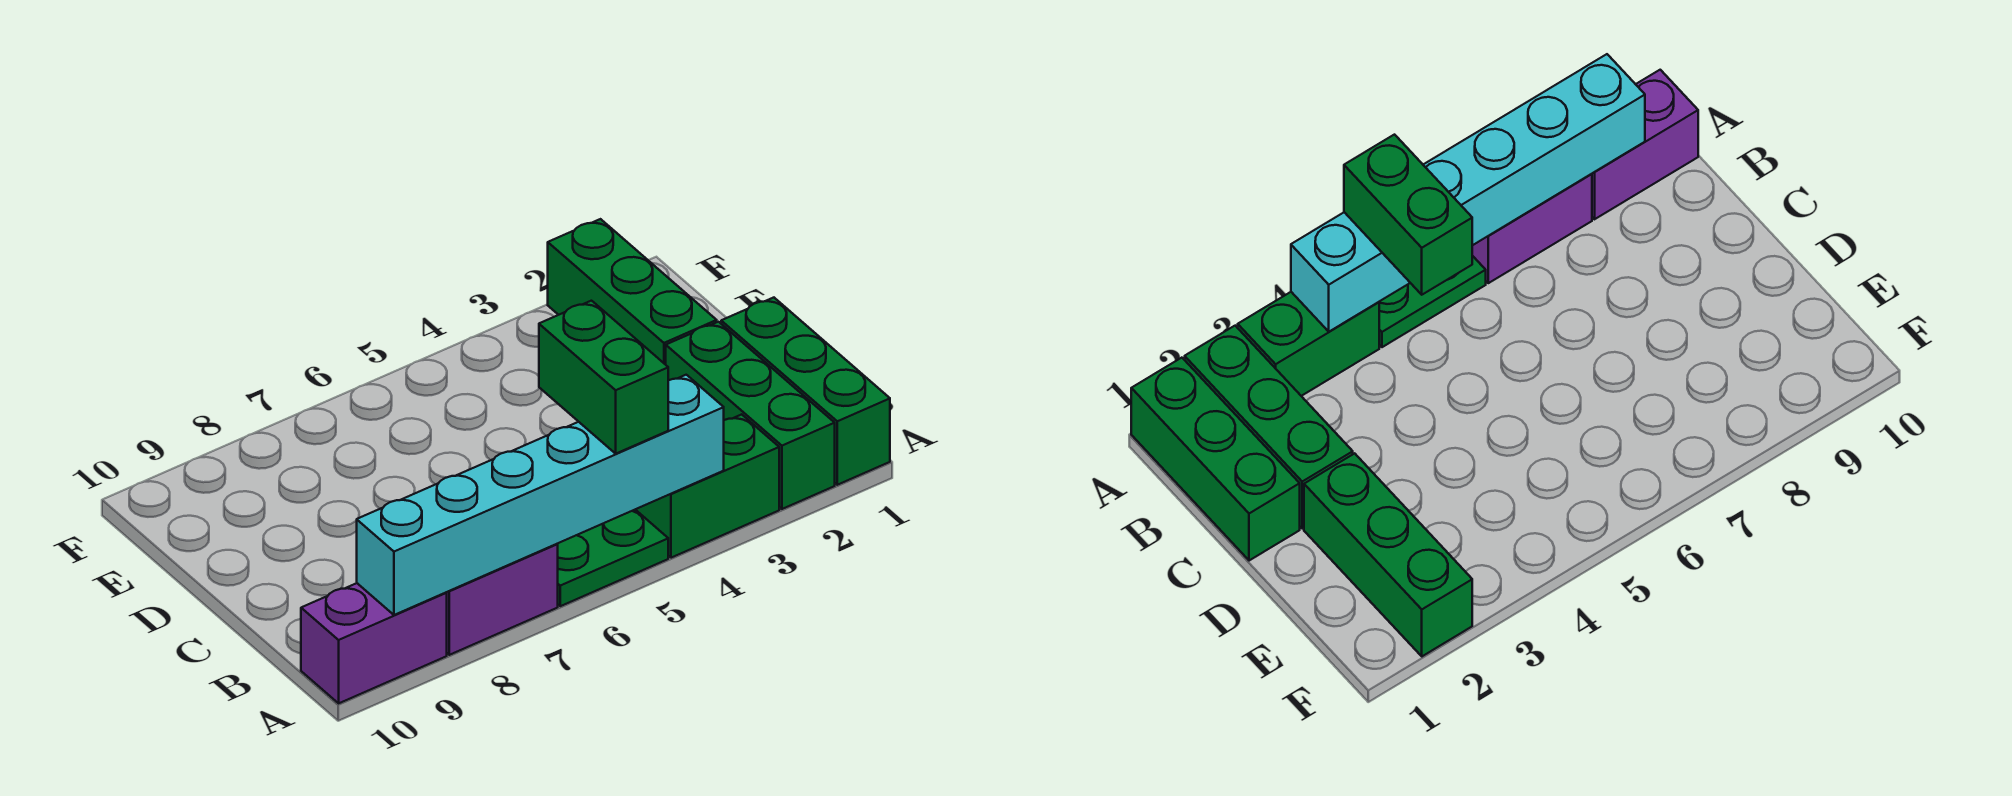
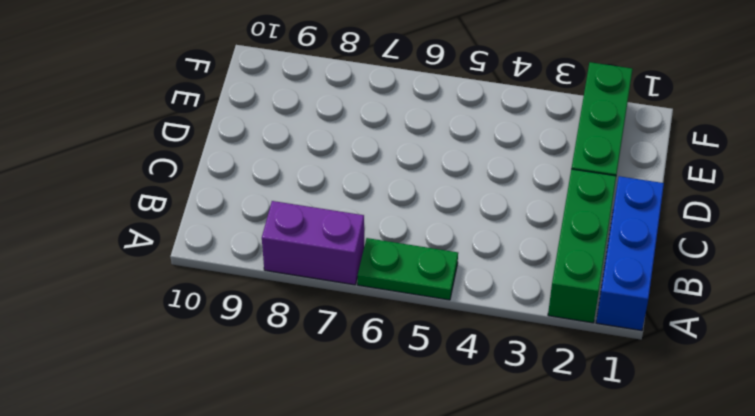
blue 1x3 brick [596,176,664,331] -> green 1x3 brick [721,298,890,485]
none -> green 1x2 brick [635,414,779,558]
none -> purple 1x2 brick [301,583,447,703]

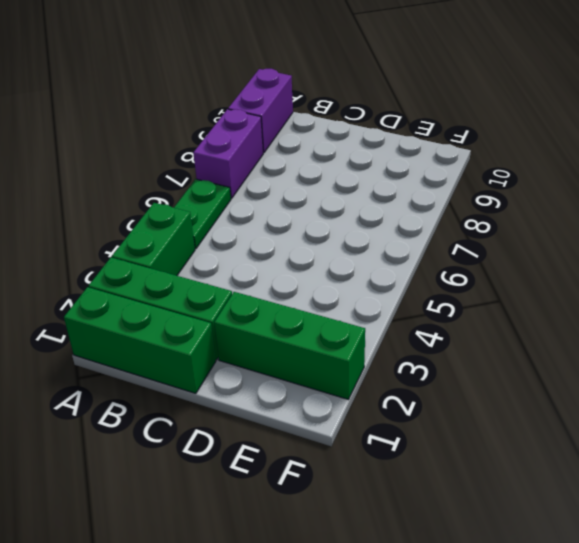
none -> cyan 1x6 brick [357,375,724,615]
none -> green 1x2 brick [539,301,668,454]

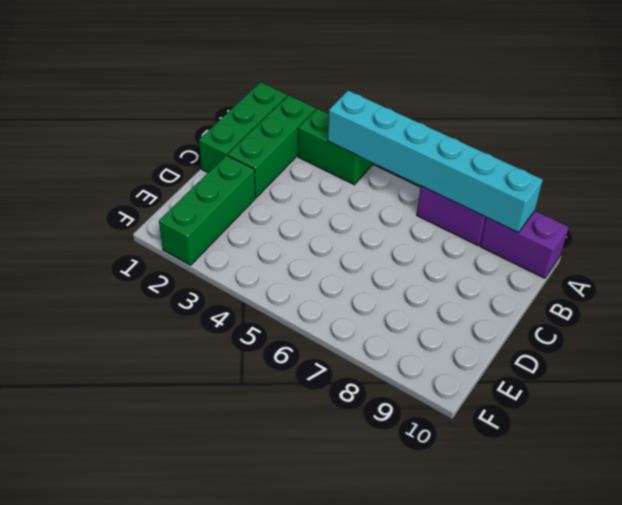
none -> green 1x2 plate [558,510,668,606]
none -> green 1x2 brick [539,301,668,454]

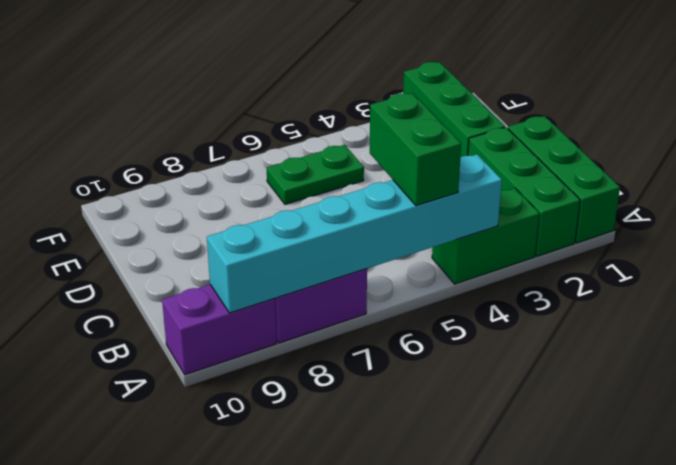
green 1x2 plate [267,145,364,204] -> green 1x2 plate moved to [558,510,668,606]

